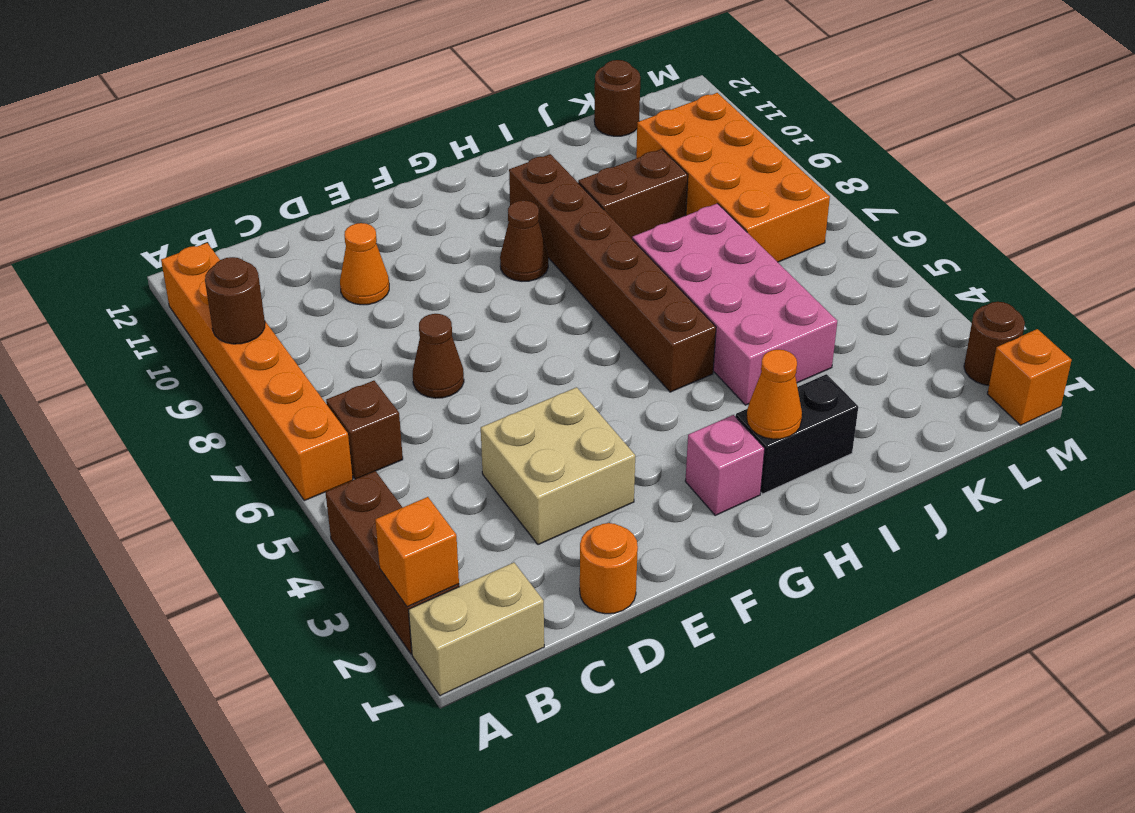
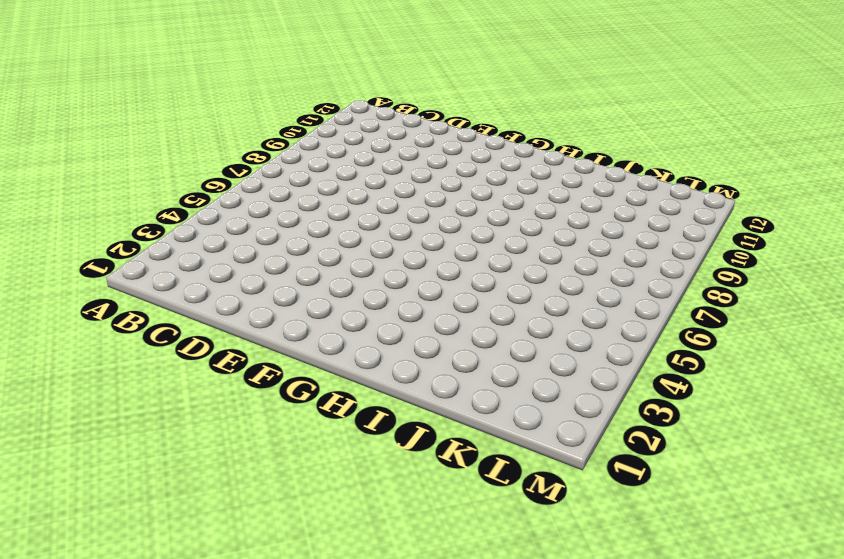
none -> tan 1x2 brick [409,563,544,696]
none -> brown 1x3 brick [326,471,459,654]
none -> orange 1x6 brick [161,243,353,501]

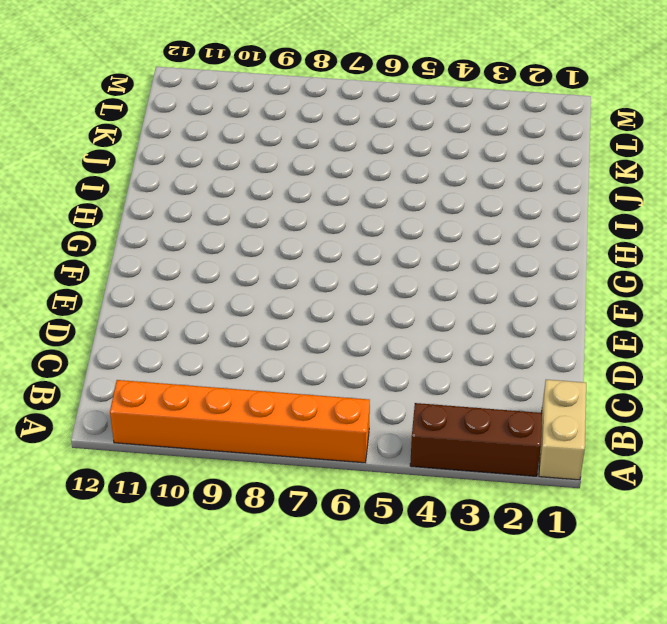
none -> brown 1x1 brick [326,381,403,479]
none -> orange 1x1 round brick [580,523,638,614]
none -> tan 2x2 brick [481,387,635,545]

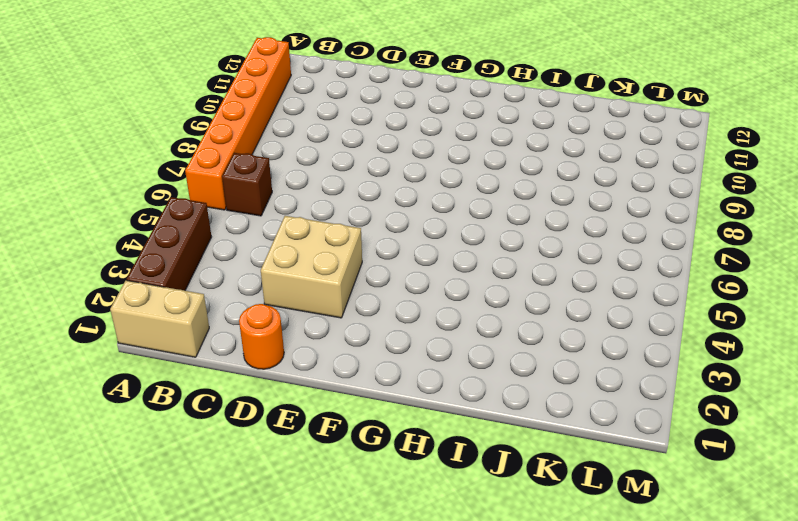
none -> brown 1x1 cone [413,314,464,398]
none -> orange 1x1 cone [340,223,389,305]
none -> pink 1x1 brick [685,415,765,515]

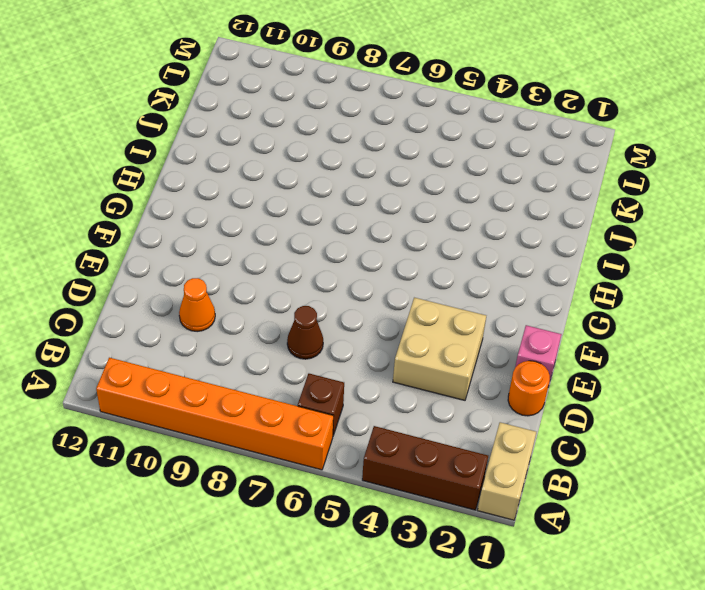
pink 1x1 brick [515,325,562,387] -> pink 1x1 brick moved to [685,415,765,515]
none -> brown 1x1 cone [500,200,548,281]
none -> black 1x2 brick [736,374,858,494]
none -> brown 1x6 brick [509,154,716,392]

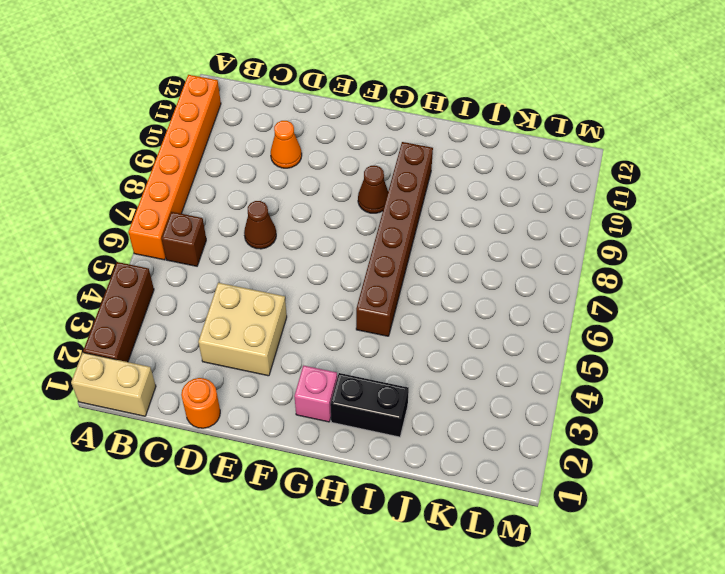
none -> pink 2x4 brick [632,203,837,405]
none -> brown 1x2 brick [578,149,688,239]
none -> orange 2x4 brick [636,93,830,262]

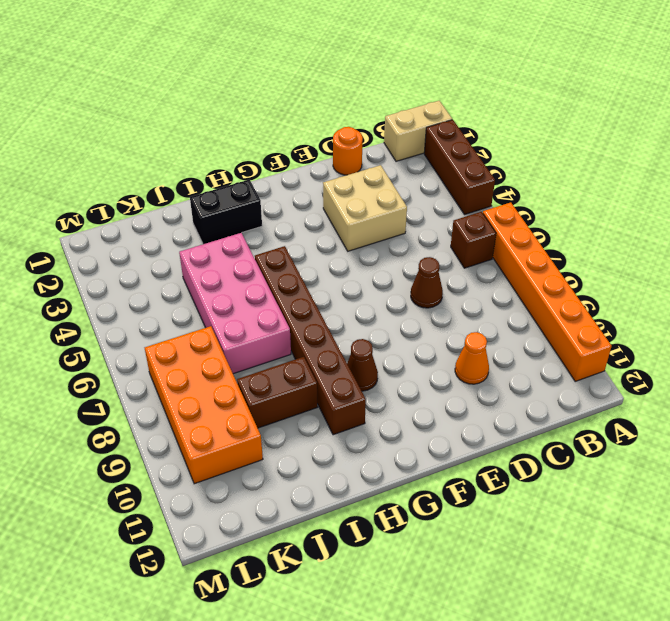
none -> pink 1x1 brick [685,415,765,515]
none -> brown 1x1 round brick [594,60,640,136]
none -> orange 1x1 brick [987,329,1072,425]

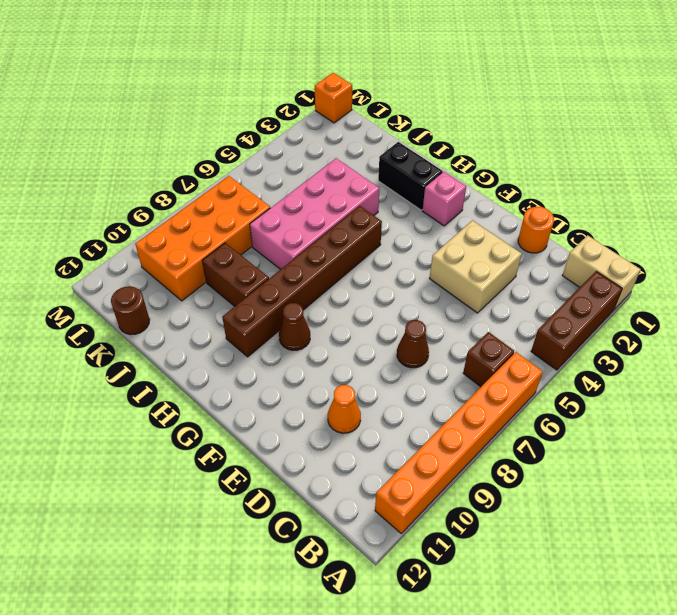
none -> brown 1x1 round brick [964,302,1025,386]
none -> orange 1x1 brick [375,497,459,607]
none -> brown 1x1 round brick [205,257,265,344]

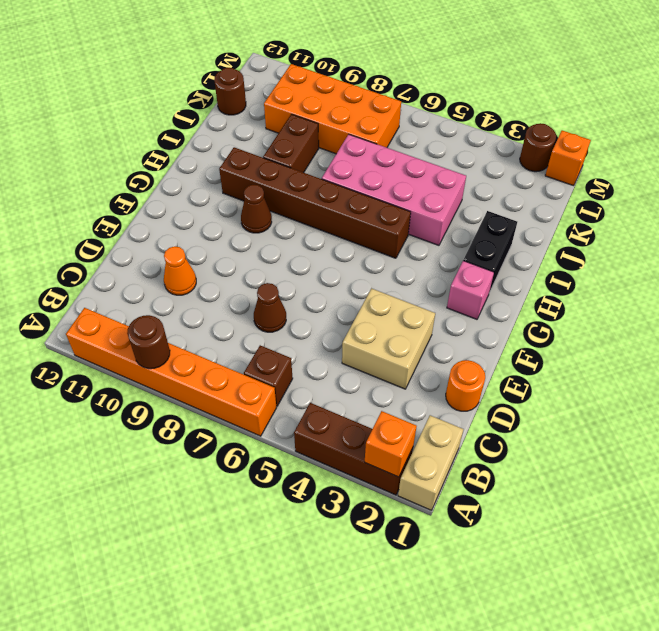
none -> orange 1x1 cone [747,350,802,439]

